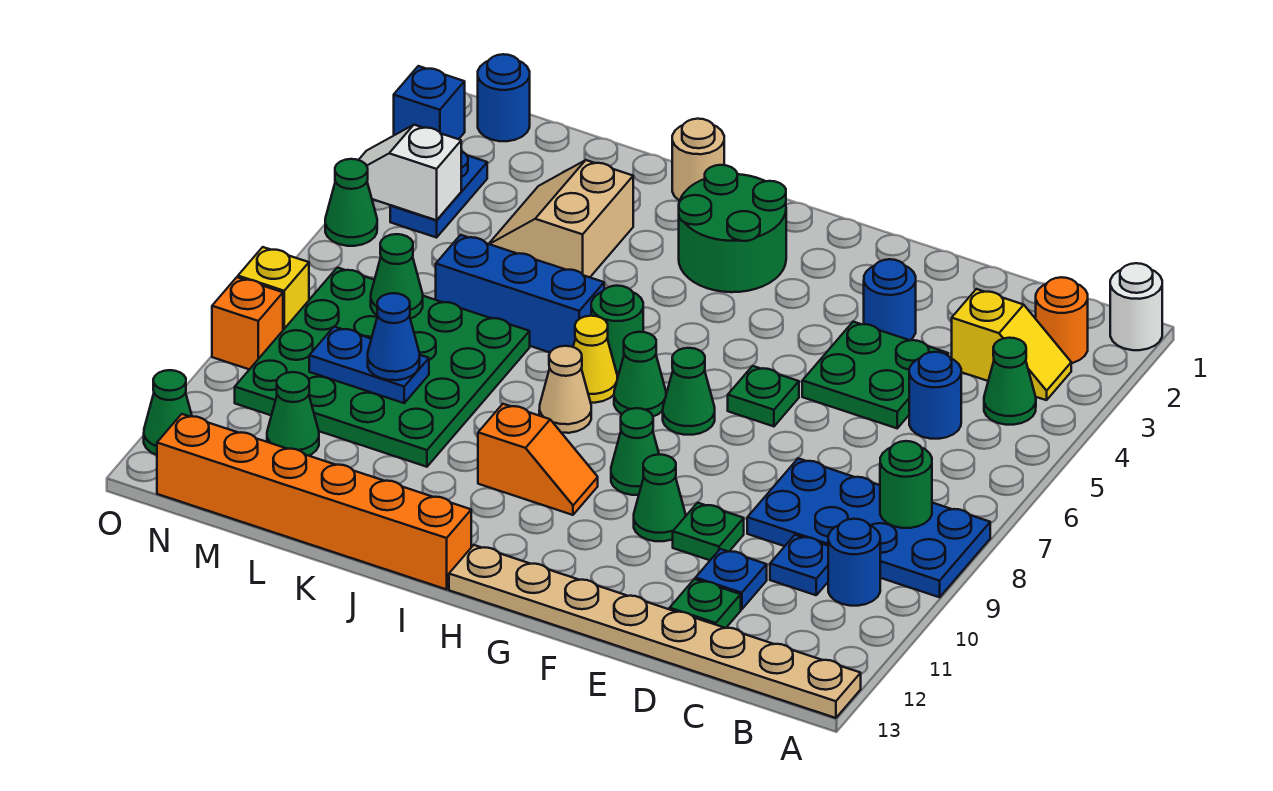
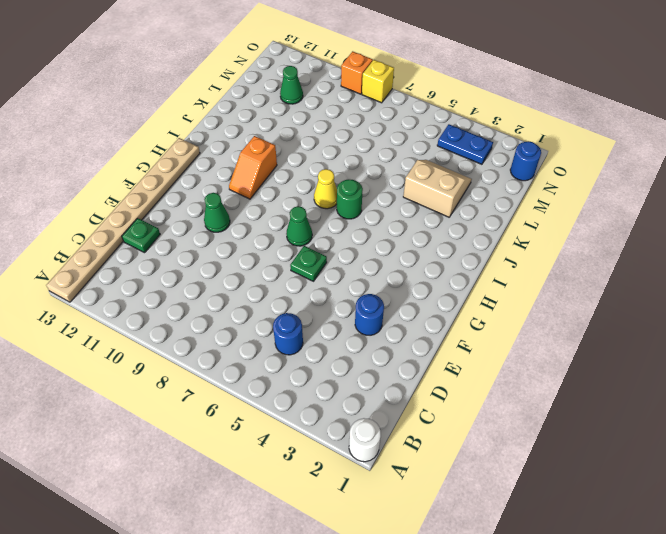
none -> blue 2x4 plate [747,458,990,597]
none -> orange 1x1 round brick [1036,277,1088,363]
none -> yellow 1x2 slope [952,289,1071,400]
none -> green 1x1 cone [984,338,1036,425]

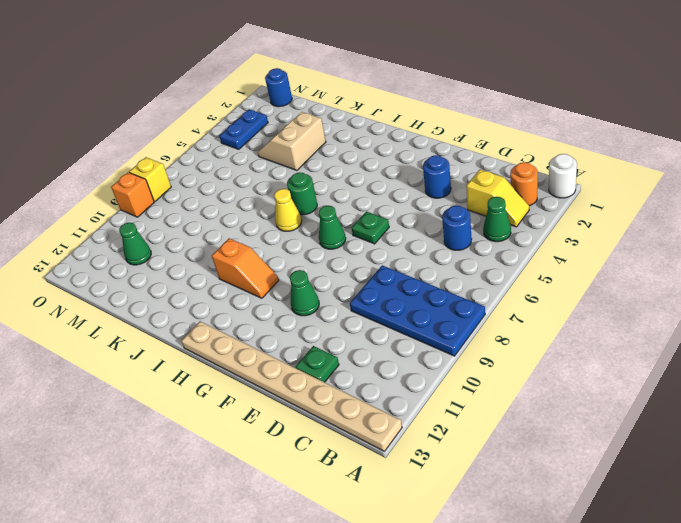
none -> blue 1x1 round brick [828,519,880,606]
none -> blue 1x1 plate [770,535,828,595]
none -> green 2x2 plate [802,322,948,428]
none -> blue 1x1 plate [696,549,767,609]

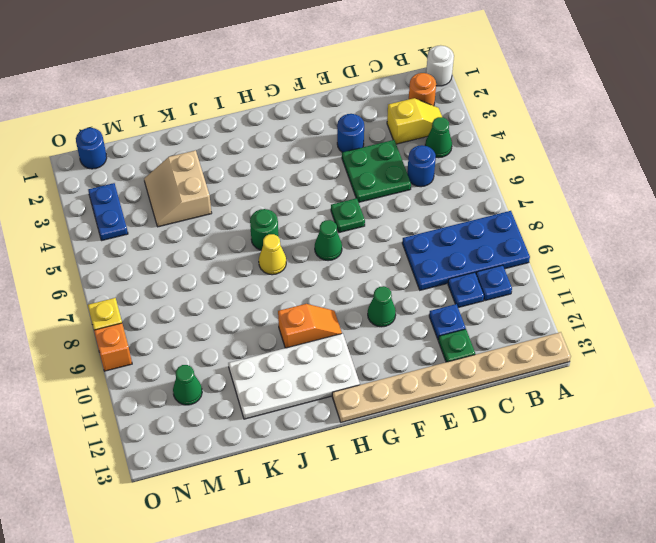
blue 1x1 plate [476,265,512,301] -> blue 1x1 round brick [828,519,880,606]
white 2x4 plate [228,333,360,419] -> none
none -> green 1x1 plate [673,503,744,560]
none -> green 1x1 cone [611,408,659,495]
none -> green 2x2 round brick [679,165,786,292]
none -> green 1x1 cone [614,332,666,416]

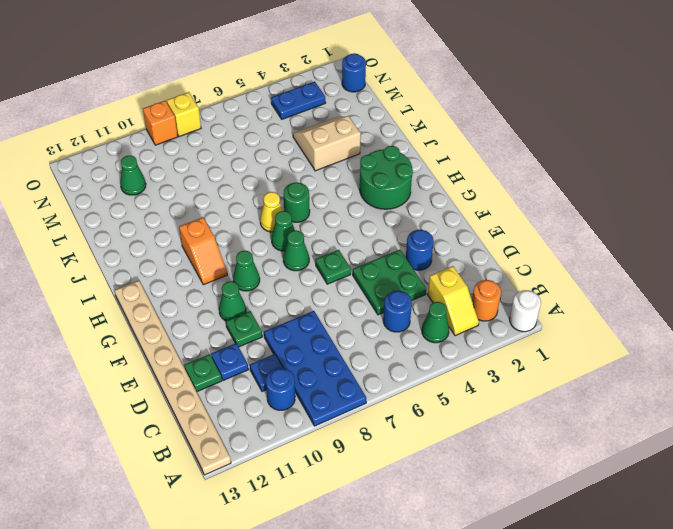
none -> tan 1x1 cone [539,346,591,433]
none -> orange 1x6 brick [157,414,471,589]
none -> tan 1x1 round brick [672,119,724,201]
none -> blue 1x3 brick [436,235,604,353]

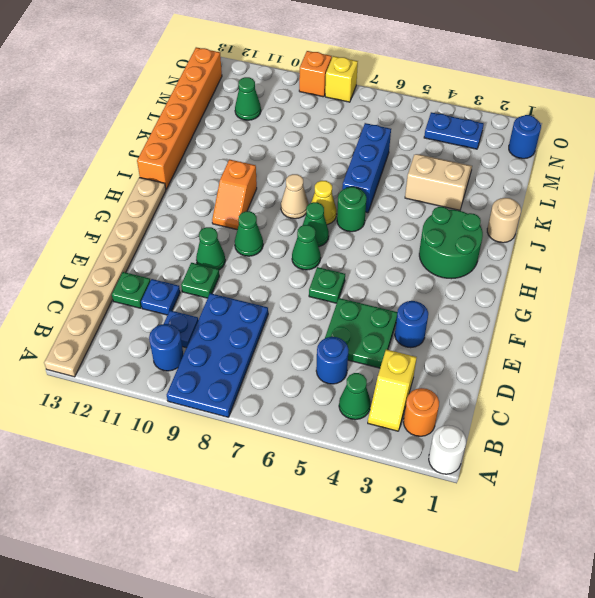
none -> green 4x4 plate [235,268,530,467]
none -> blue 1x1 brick [394,66,465,139]
none -> green 1x1 cone [325,159,377,246]
none -> green 1x1 cone [144,370,192,455]

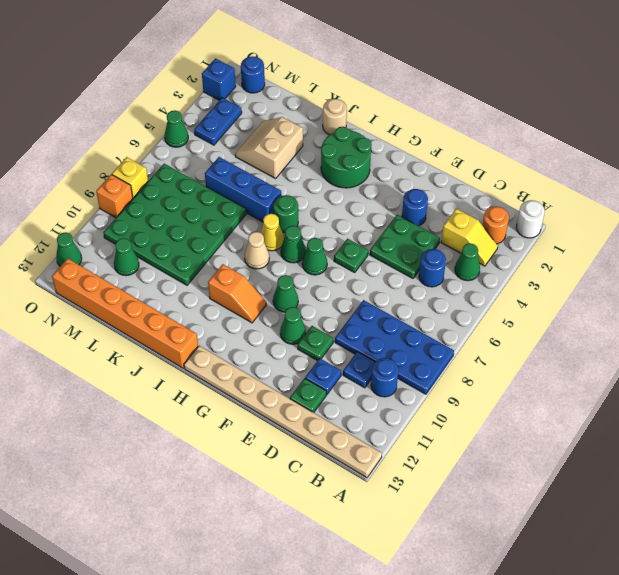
none -> green 1x1 round brick [880,441,932,528]
none -> blue 1x2 plate [309,327,429,403]
none -> green 1x1 cone [371,234,423,319]
none -> white 1x2 slope [359,125,461,220]

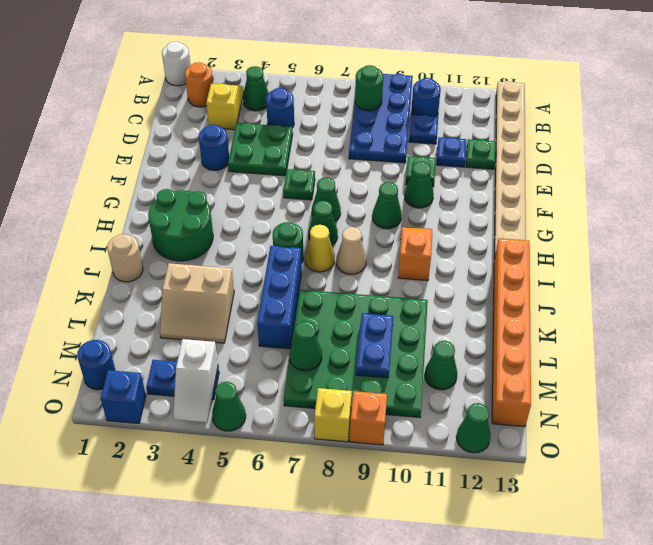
none -> blue 1x1 cone [368,293,420,380]

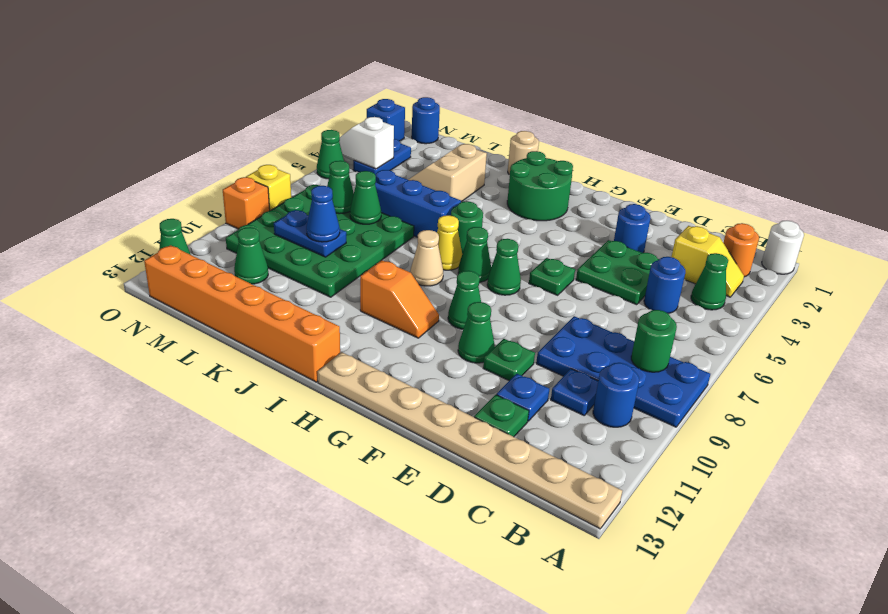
green 1x1 cone [350,171,381,224] -> none

